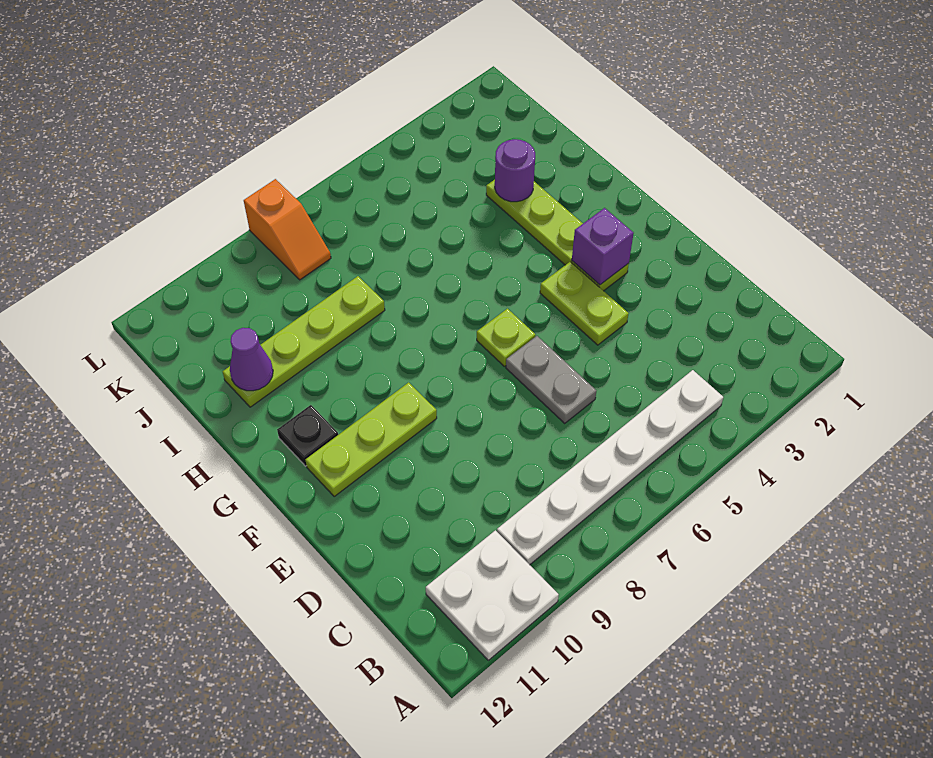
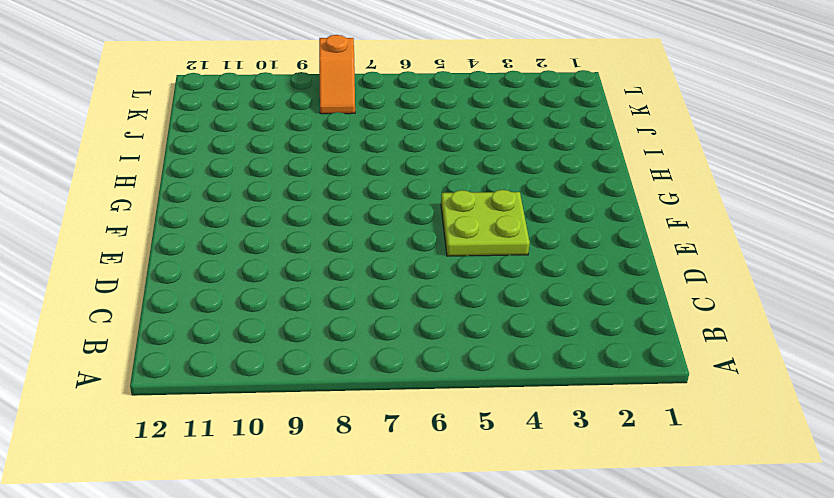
lime 2x2 plate [441,190,530,256] -> lime 1x2 plate [540,262,629,345]
none -> white 2x2 plate [426,530,559,660]
none -> white 1x6 plate [497,370,723,565]
none -> grey 1x2 plate [506,336,597,423]

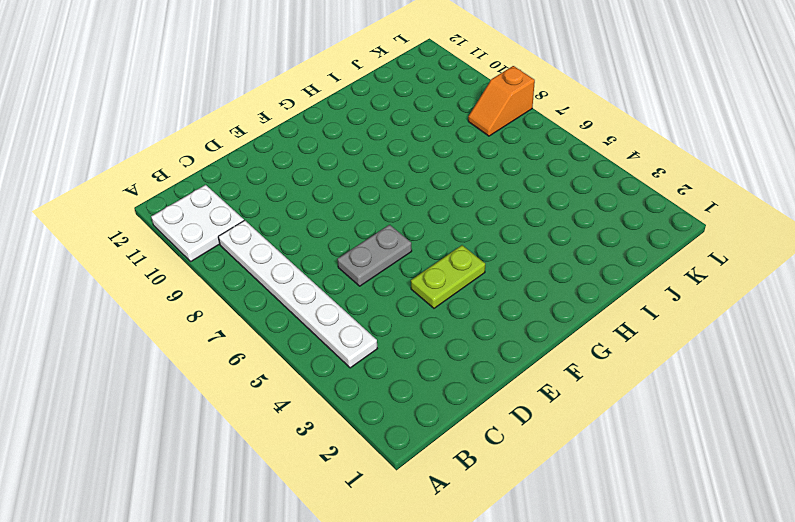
none -> lime 1x4 plate [486,180,629,291]
none -> lime 1x1 plate [477,309,535,366]
none -> lime 1x3 plate [305,382,437,497]

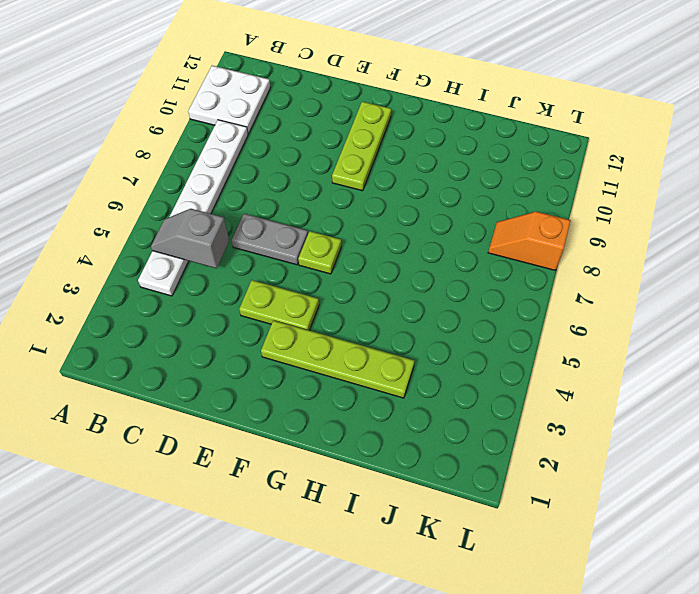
grey 1x2 slope [151,209,229,268] -> none
none -> black 1x1 plate [277,405,338,466]
none -> lime 1x4 plate [223,276,385,407]
none -> purple 1x1 brick [572,208,634,285]

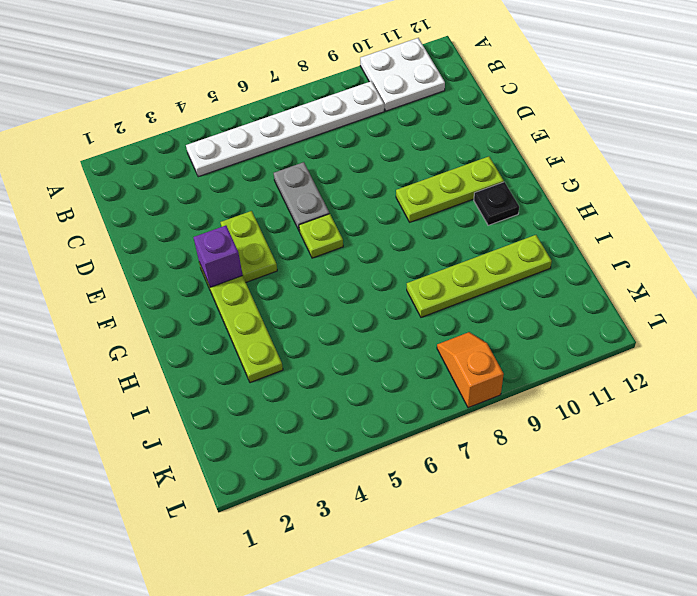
none -> purple 1x1 round brick [495,139,535,202]
none -> purple 1x1 cone [230,328,273,391]

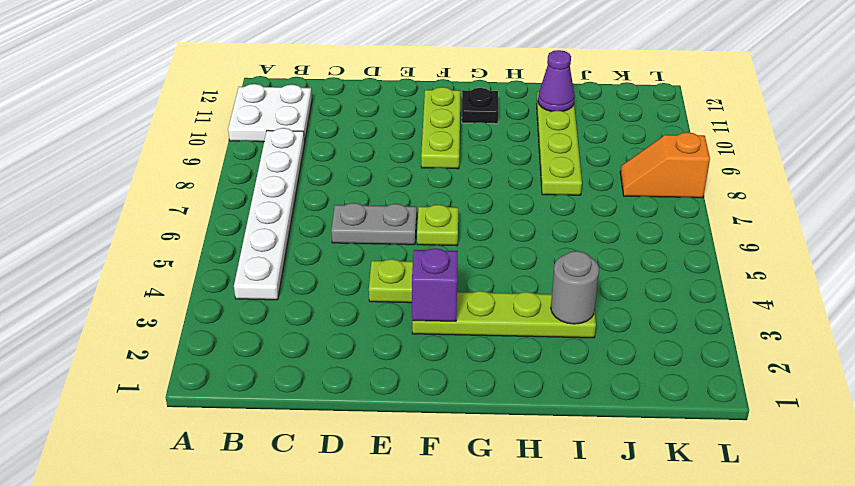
grey 1x1 round brick [551,251,599,324] -> purple 1x1 round brick [495,139,535,202]

